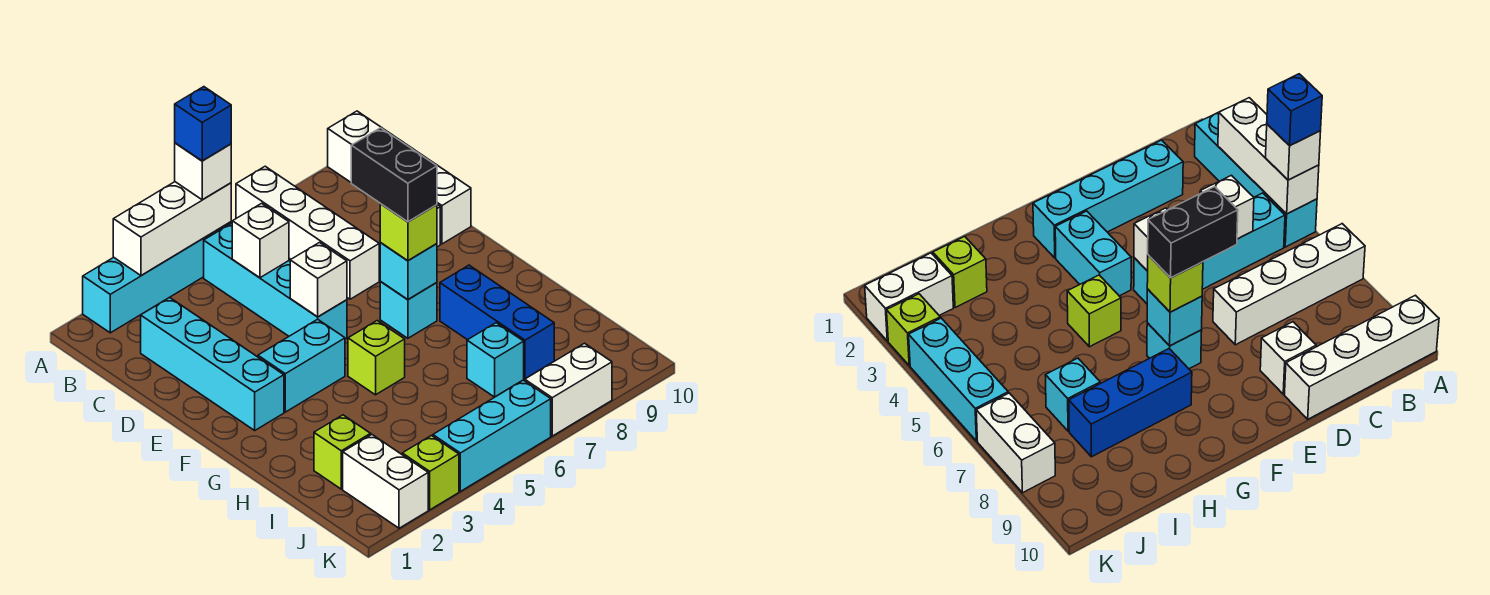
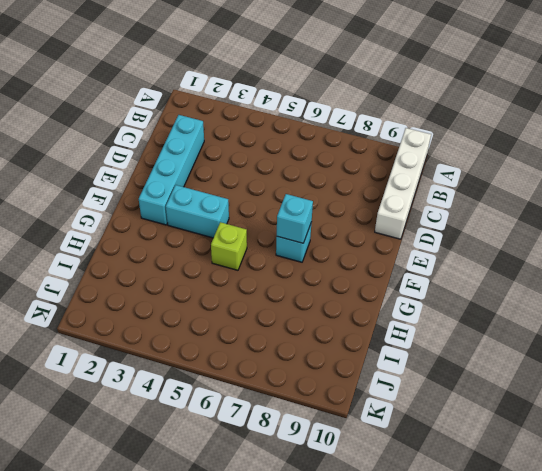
none -> cyan 1x4 brick [83,222,231,333]
none -> white 1x4 brick [236,166,379,299]
none -> cyan 1x4 brick [204,223,347,339]

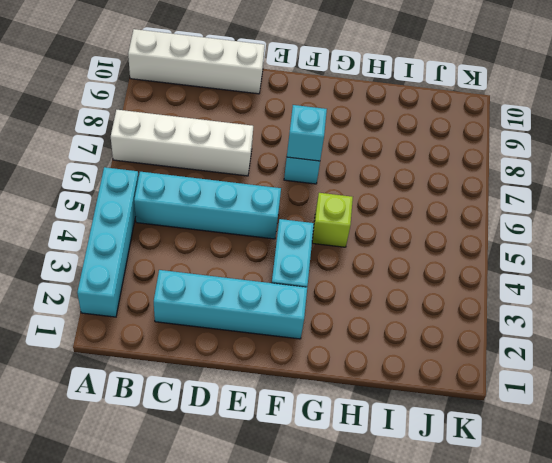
none -> white 1x1 brick [1260,322,1316,394]
none -> blue 1x3 brick [440,265,554,379]
none -> lime 1x1 brick [314,415,371,489]

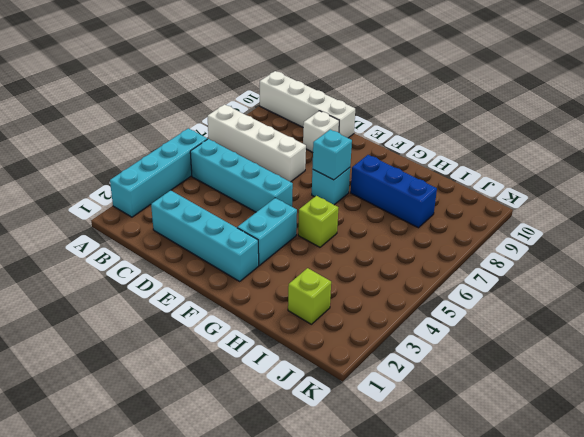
none -> cyan 1x1 brick [467,323,524,397]
none -> white 1x2 brick [343,435,428,528]
none -> lime 1x1 brick [402,436,459,510]

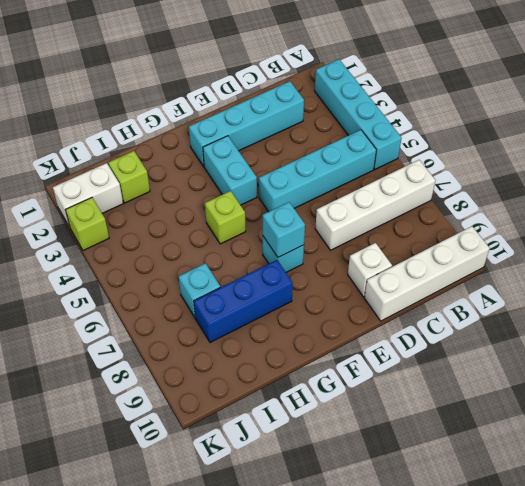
none -> cyan 1x3 brick [433,380,551,491]
none -> white 1x2 brick [525,343,612,436]
none -> white 1x3 brick [113,182,231,276]

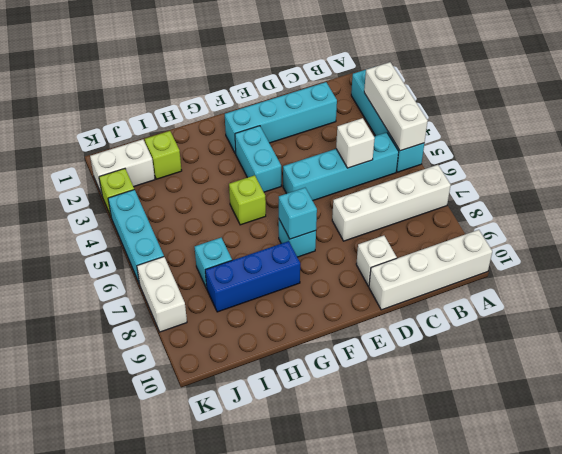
none -> white 1x1 brick [290,243,347,317]
none -> white 1x1 brick [175,143,231,200]
none -> lime 1x1 brick [380,204,437,261]

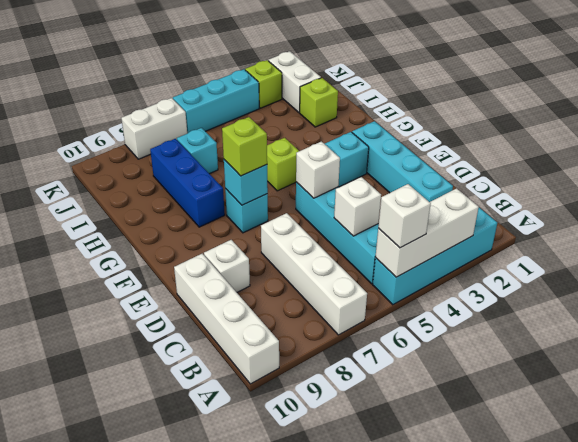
none -> blue 1x1 brick [175,87,231,161]
none -> black 1x2 brick [351,128,437,222]

